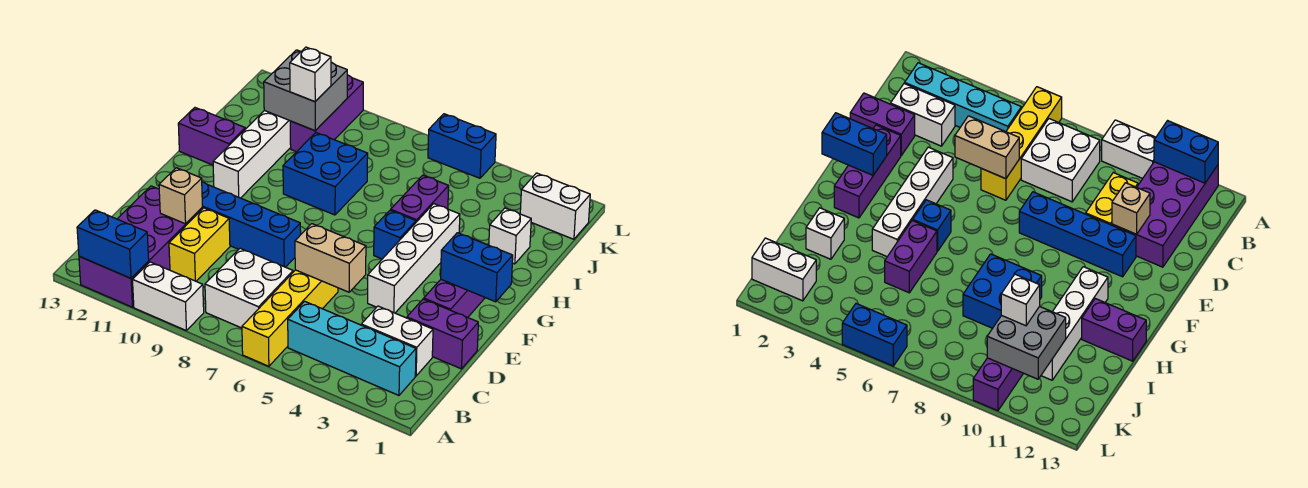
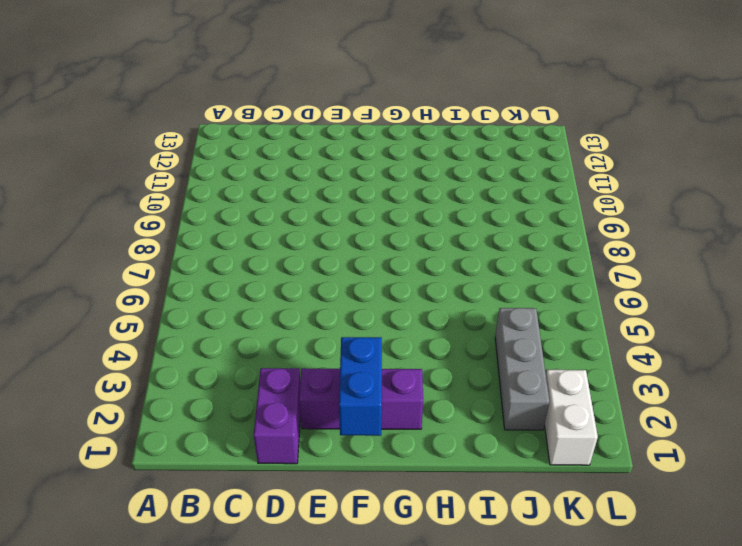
grey 1x3 brick [495,308,549,430] -> none
none -> yellow 1x4 brick [242,270,338,366]
none -> white 1x2 brick [133,262,204,330]
none -> purple 2x4 brick [79,186,203,307]

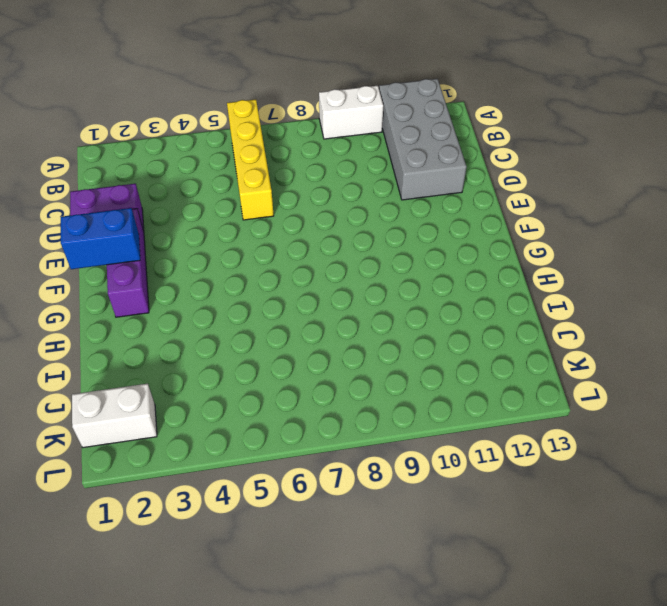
grey 2x4 brick [379,79,466,200] -> purple 2x4 brick [79,186,203,307]
none -> cyan 1x4 brick [288,301,416,395]
none -> white 2x2 brick [205,248,293,328]
none -> white 1x2 brick [361,306,433,376]

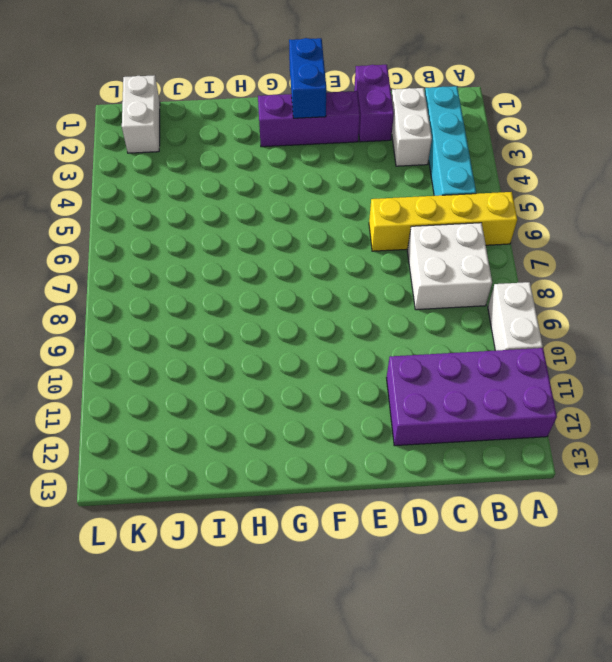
none -> yellow 1x2 brick [169,208,230,281]
none -> white 1x4 brick [368,204,460,313]
none -> blue 1x4 brick [202,182,301,267]

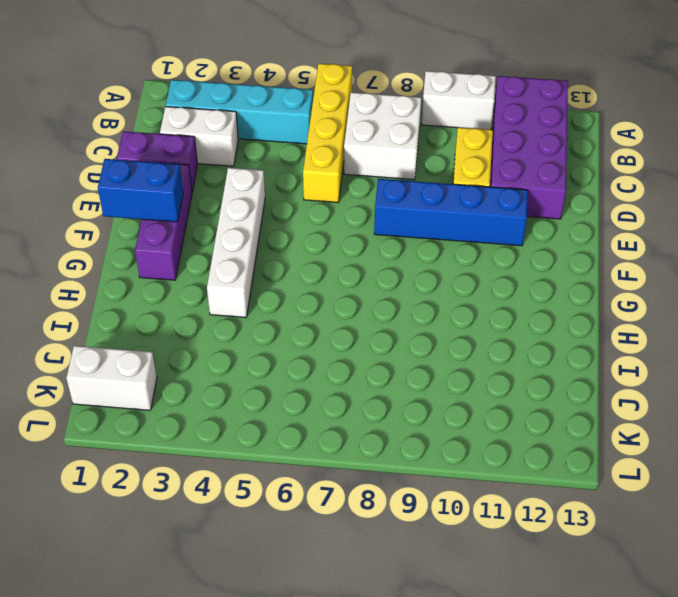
none -> blue 1x1 brick [374,210,416,259]
none -> white 1x4 brick [213,110,291,198]
none -> purple 1x2 brick [391,175,449,222]

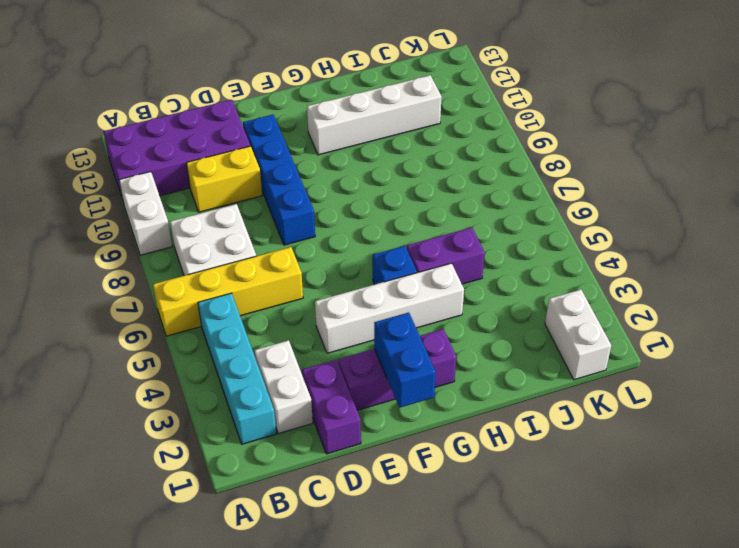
none -> blue 2x2 brick [283,133,368,215]
none -> purple 1x2 brick [178,108,245,165]
none -> white 1x1 brick [489,208,531,264]

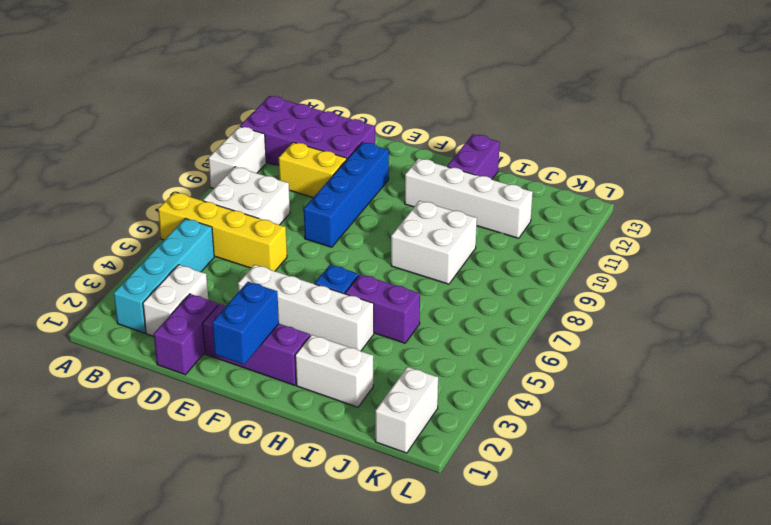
white 1x2 brick [295,335,373,407] -> white 1x1 brick [489,208,531,264]
white 2x2 brick [391,201,477,284] -> blue 2x2 brick [283,133,368,215]
none -> purple 1x3 brick [290,75,363,152]
none -> blue 1x2 brick [428,114,496,178]
none -> blue 1x2 brick [77,210,149,278]

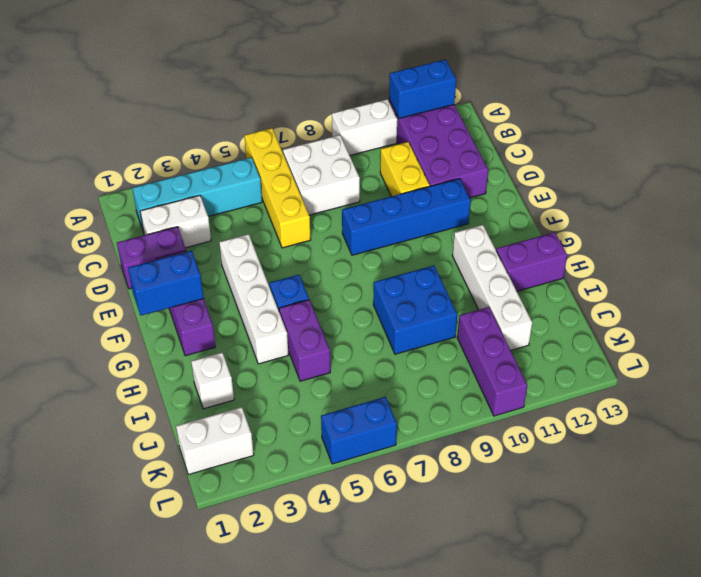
none -> tan 1x2 brick [295,224,366,292]
none -> tan 1x1 brick [159,168,202,224]
none -> grey 2x2 brick [264,50,347,131]

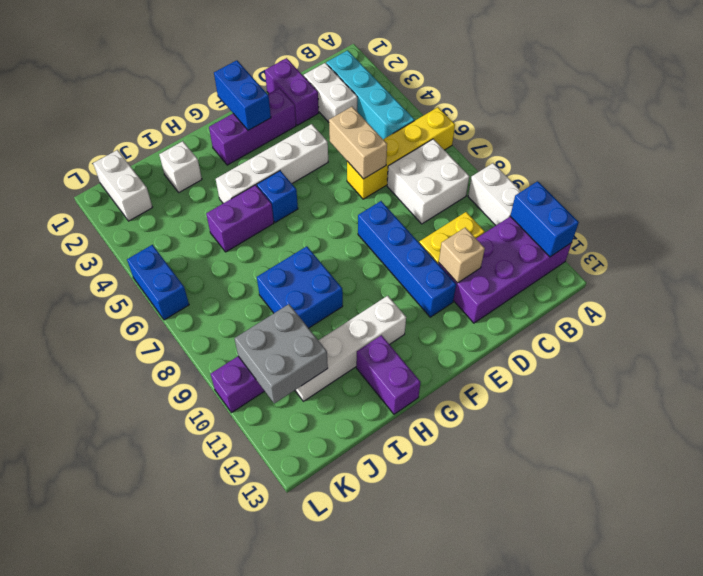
none -> white 1x1 brick [290,47,331,102]

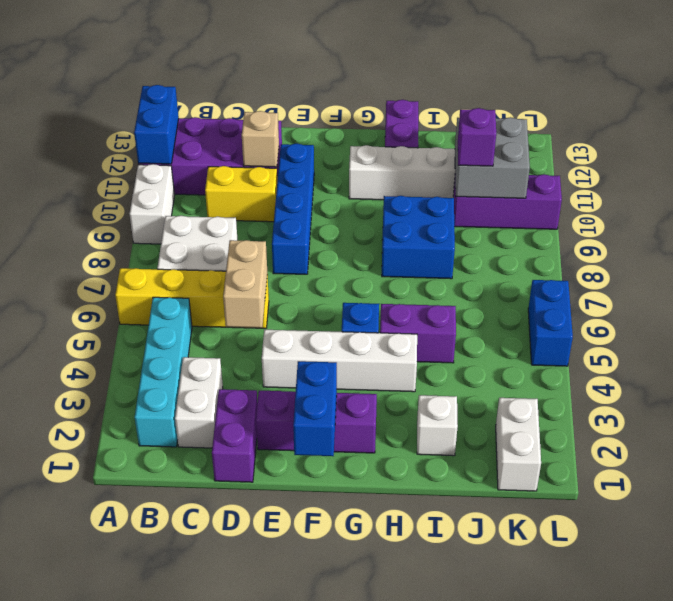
purple 1x1 brick [458,108,496,166] -> white 1x1 brick [290,47,331,102]

